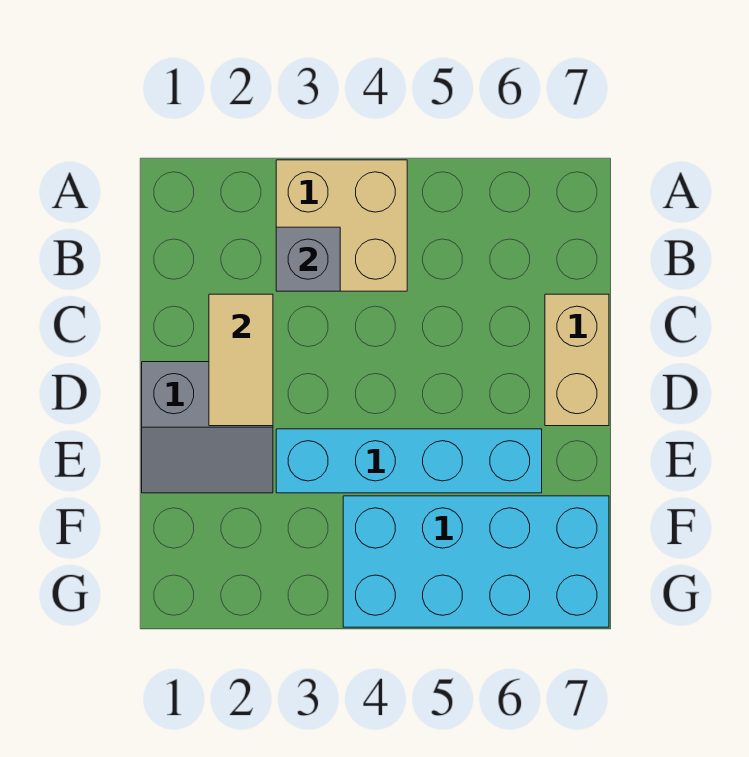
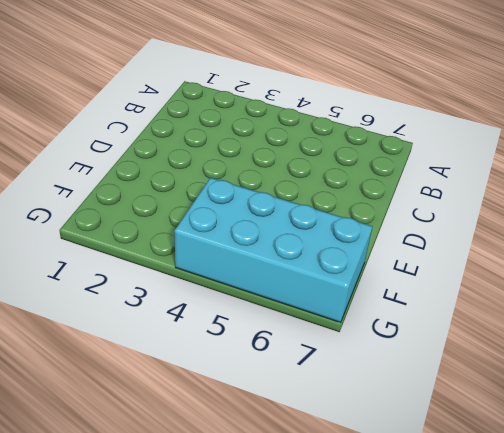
none -> tan 2x2 brick [276,160,407,291]
none -> tan 1x2 brick [545,294,609,426]

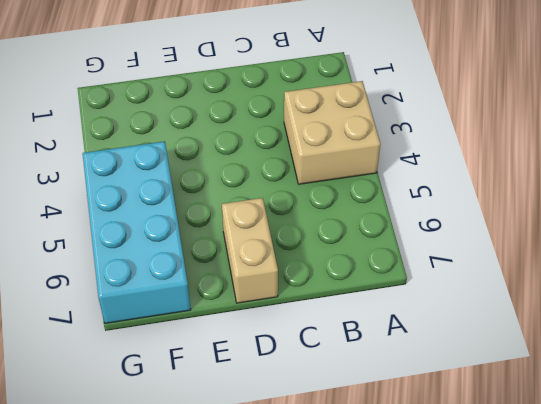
tan 1x2 brick [222,198,278,303] -> tan 1x2 brick turned to [545,294,609,426]
none -> grey 2x2 slope [142,362,273,493]
none -> cyan 1x4 brick [276,429,542,493]

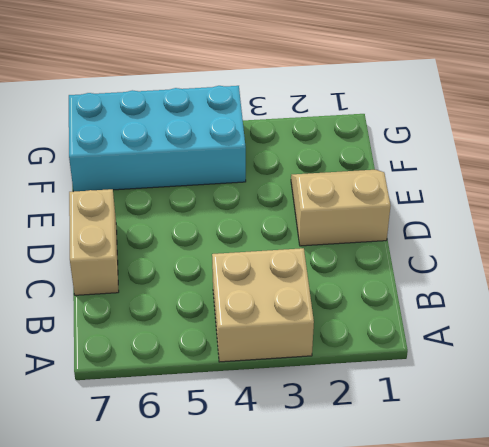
tan 2x2 slope [291,170,390,246] -> grey 2x2 slope [142,362,273,493]
none -> cyan 1x4 brick [276,429,542,493]
none -> grey 1x1 brick [276,227,340,291]

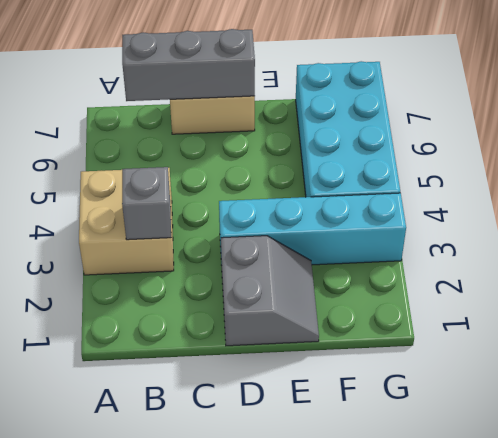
grey 1x3 brick [122,29,255,101] -> none
cyan 1x4 brick [219,193,406,265] -> cyan 1x4 brick turned to [276,429,542,493]
none -> tan 1x2 tile [209,294,273,426]

